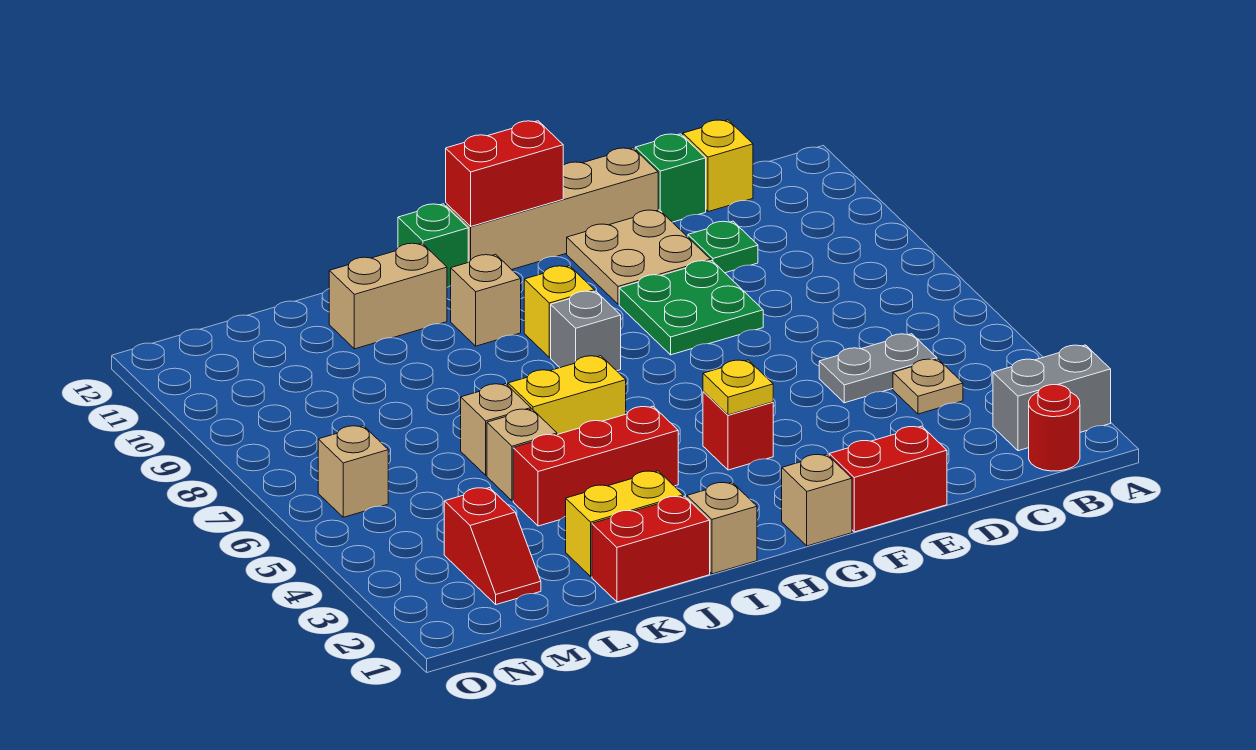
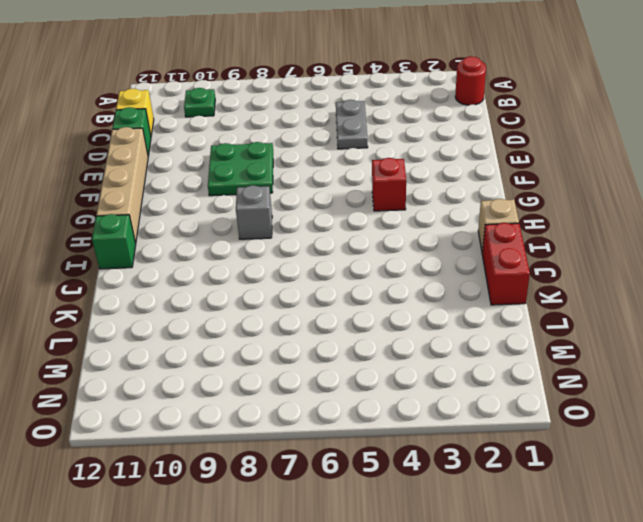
green 1x1 plate [184,88,215,117] -> green 1x1 plate moved to [688,221,758,273]
none -> grey 1x2 brick [993,345,1111,451]
none -> tan 1x1 plate [893,359,963,414]
none -> red 1x2 brick [829,426,947,532]

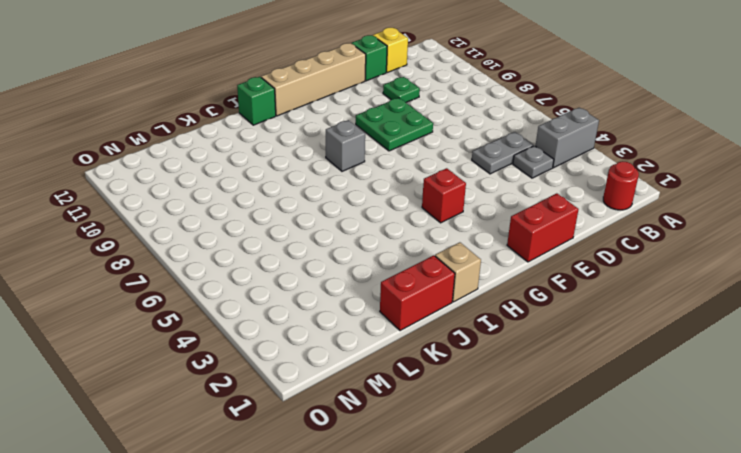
grey 1x2 brick [535,108,599,168] -> grey 1x2 brick moved to [993,345,1111,451]
grey 1x1 plate [513,146,554,178] -> tan 1x1 plate [893,359,963,414]
none -> tan 2x2 plate [567,210,711,304]
none -> tan 1x1 brick [782,454,852,546]
none -> yellow 1x1 brick [524,266,595,358]

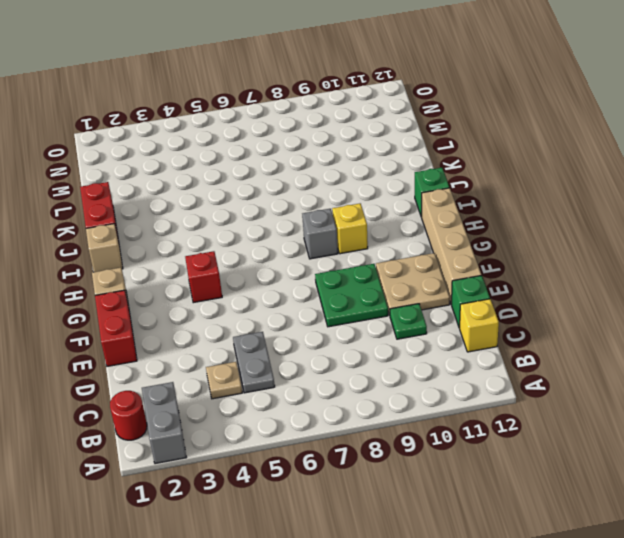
none -> red 1x3 brick [513,406,678,526]
none -> yellow 1x2 brick [508,356,626,434]
none -> tan 1x1 brick [451,254,521,346]

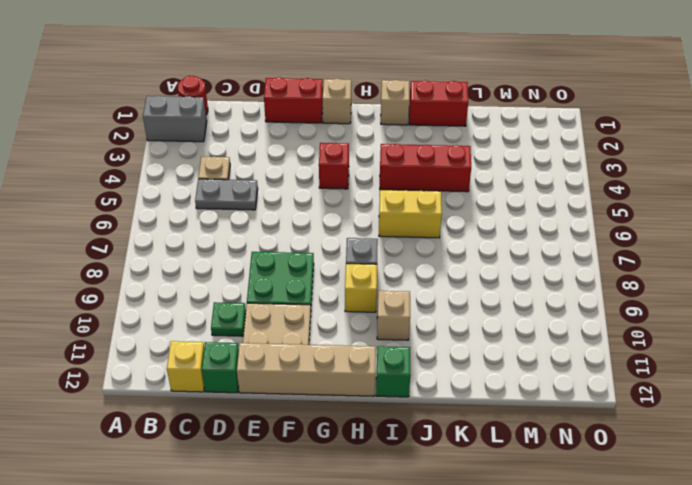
none -> yellow 1x2 brick [566,471,683,577]
none -> tan 1x2 brick [329,243,447,349]
none -> tan 1x1 brick [487,409,557,501]

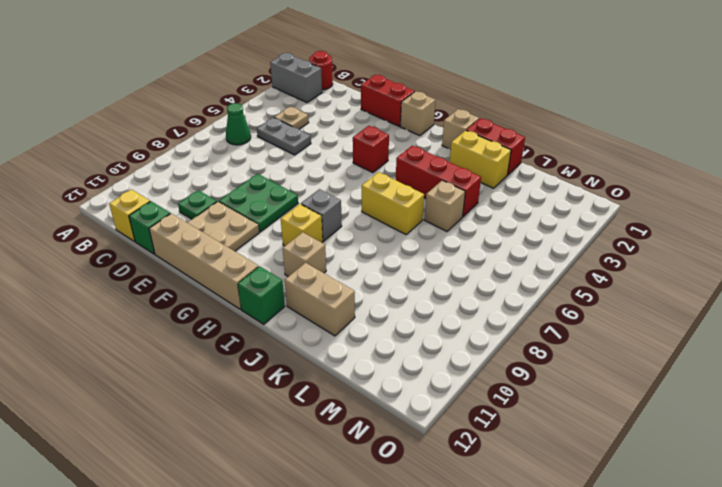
green 1x1 cone [226,103,251,145] -> none
none -> tan 1x1 brick [461,384,531,475]
none -> red 1x2 slope [444,488,541,605]
none -> tan 1x1 brick [318,426,388,517]

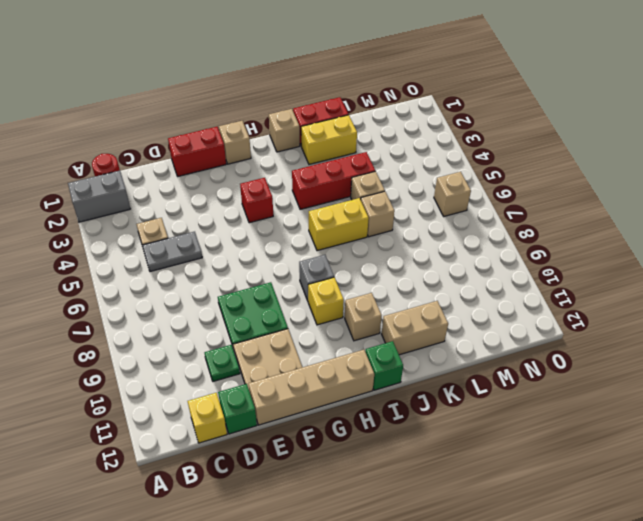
none -> red 1x2 slope [444,488,541,605]
none -> yellow 1x1 plate [703,360,773,415]
none -> red 1x2 brick [446,121,563,227]

